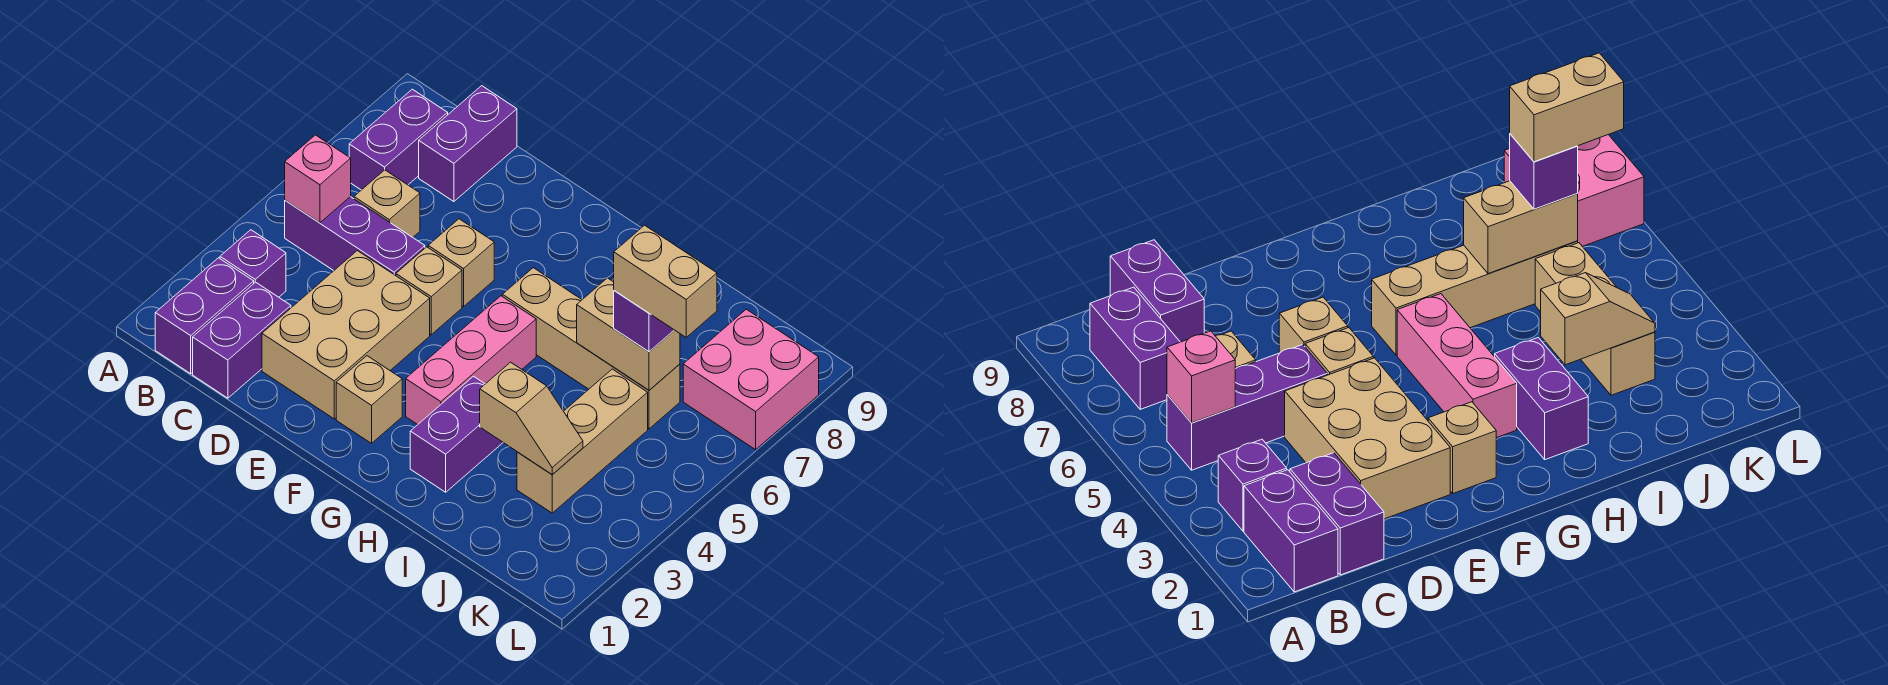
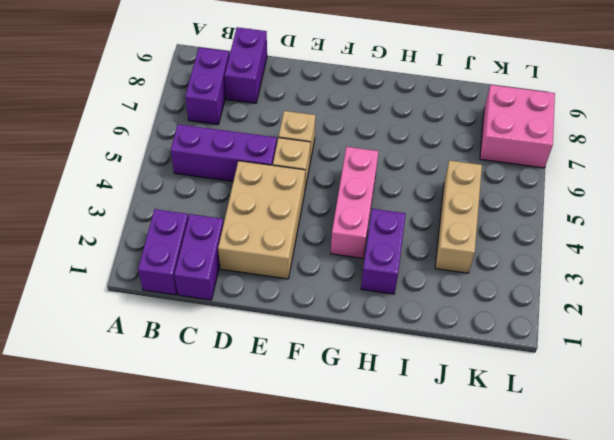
none -> purple 1x1 brick [220,230,286,297]
none -> tan 1x1 brick [354,170,420,237]
none -> tan 1x1 brick [336,356,402,443]

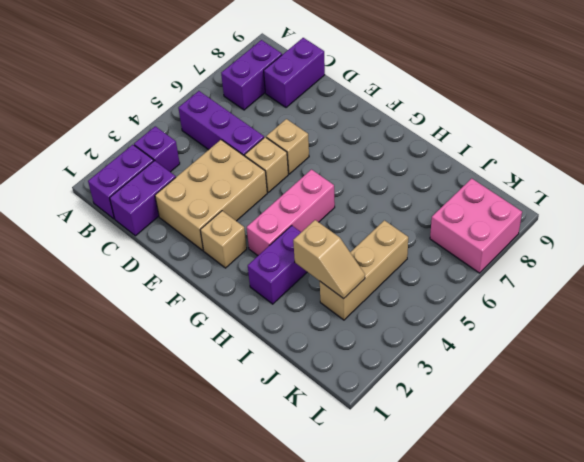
none -> tan 1x1 brick [354,170,420,237]
none -> tan 1x4 brick [502,268,680,429]
none -> pink 1x1 brick [285,135,351,223]

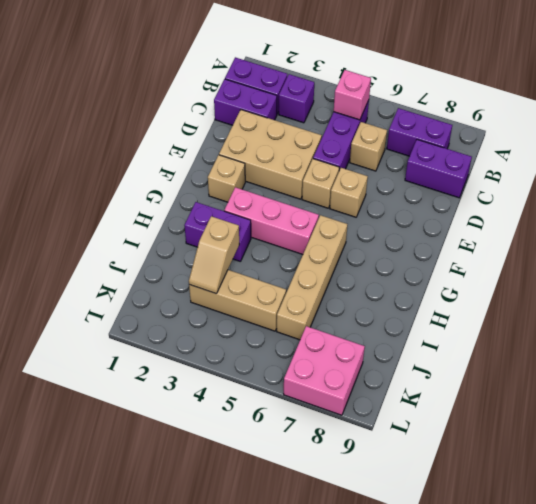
none -> tan 1x2 brick [577,278,680,390]
none -> purple 1x1 brick [614,291,674,352]
none -> tan 1x2 brick [614,225,717,337]

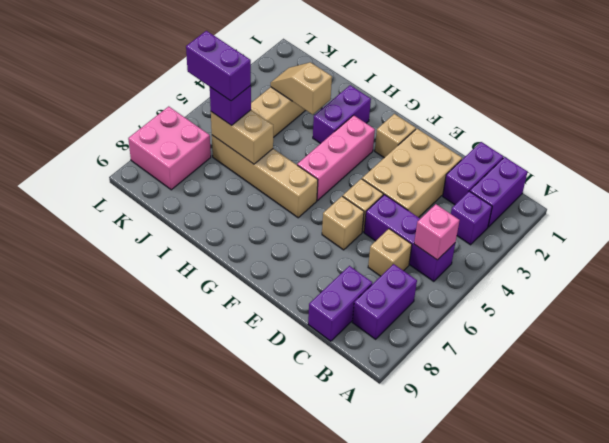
purple 1x2 brick [186,31,251,101] -> tan 1x2 brick [614,225,717,337]

